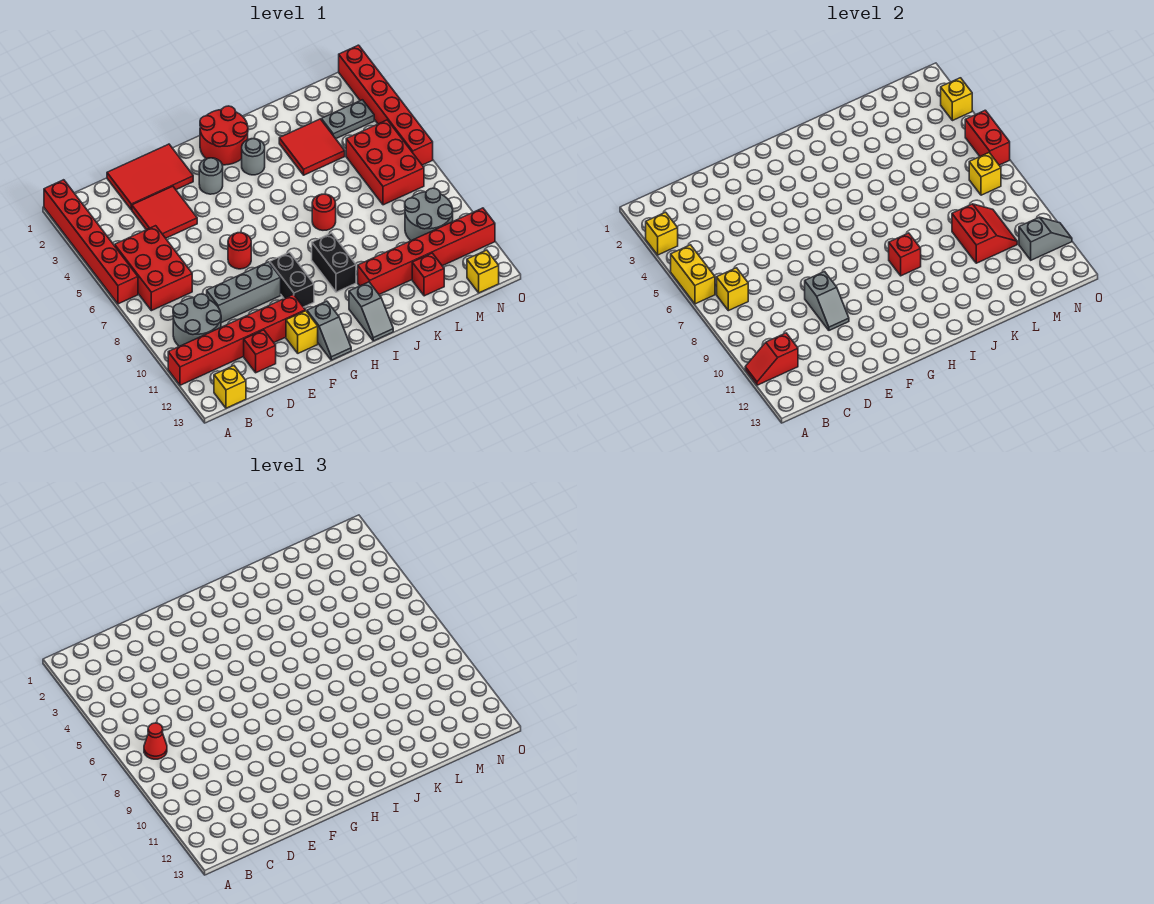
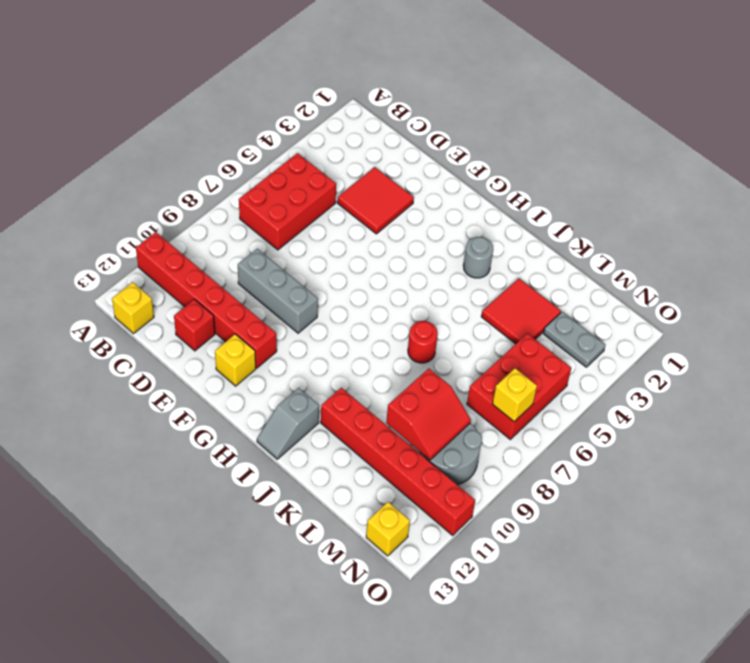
none -> red 1x6 brick [44,180,138,304]
none -> grey 2x2 round brick [173,294,221,346]
none -> red 2x3 tile [107,144,193,210]
none -> red 1x1 round brick [228,233,251,269]

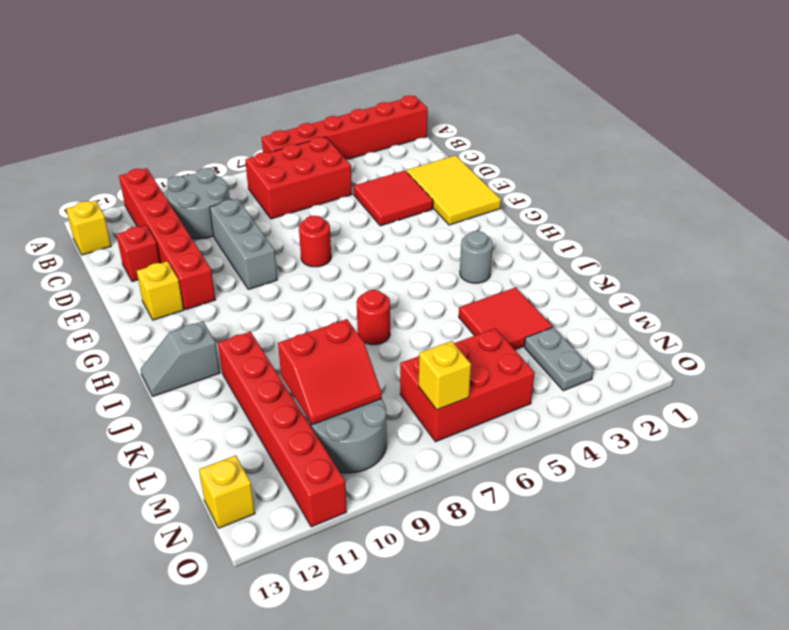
yellow 2x3 tile [406,155,501,225] -> red 2x3 tile [107,144,193,210]
none -> grey 1x1 round brick [199,158,223,194]
none -> black 1x2 brick [270,252,314,307]
none -> grey 1x2 slope [307,301,351,360]
none -> red 2x2 round brick [200,106,248,165]

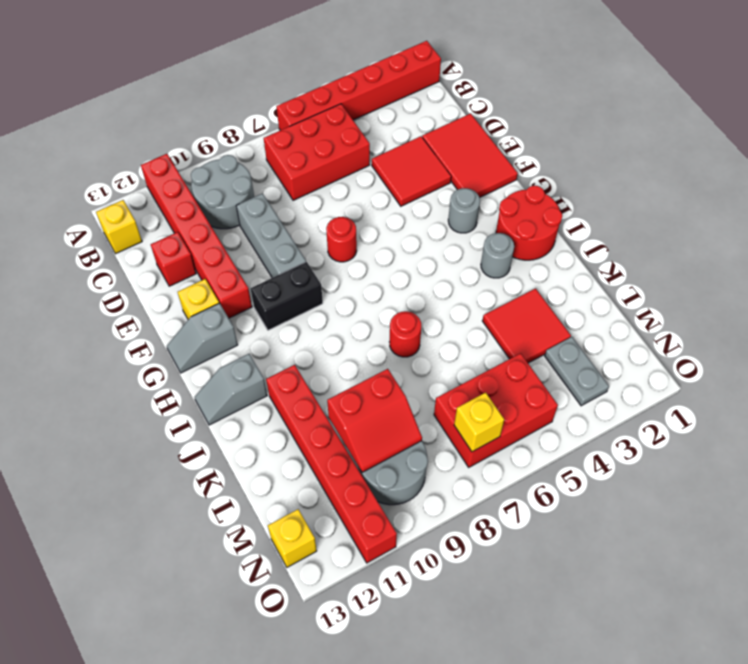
none -> black 1x2 brick [312,233,356,292]
none -> red 1x1 brick [412,253,444,296]
none -> red 1x6 brick [339,45,433,165]
none -> yellow 1x1 brick [646,212,678,255]

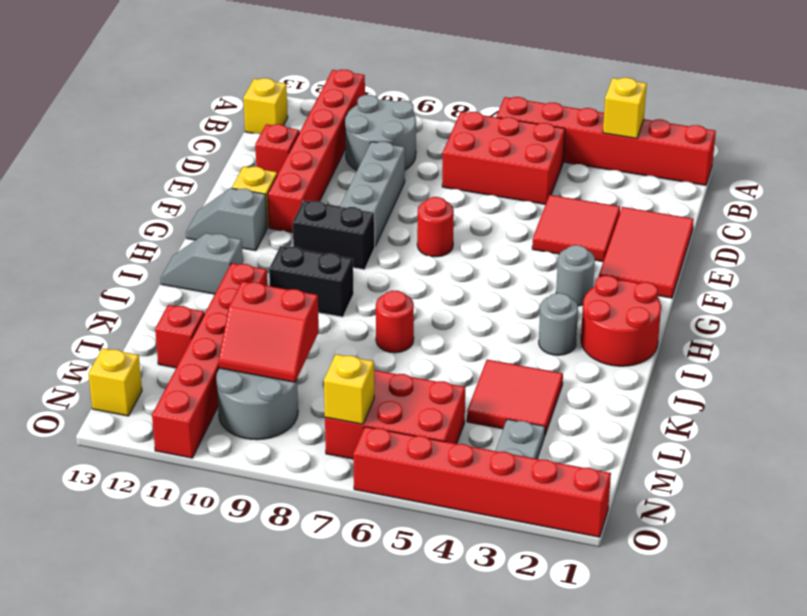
none -> yellow 1x2 brick [671,245,715,304]
none -> red 1x2 slope [745,333,798,385]
none -> yellow 1x1 brick [717,268,748,311]
none -> grey 1x2 slope [805,272,849,330]

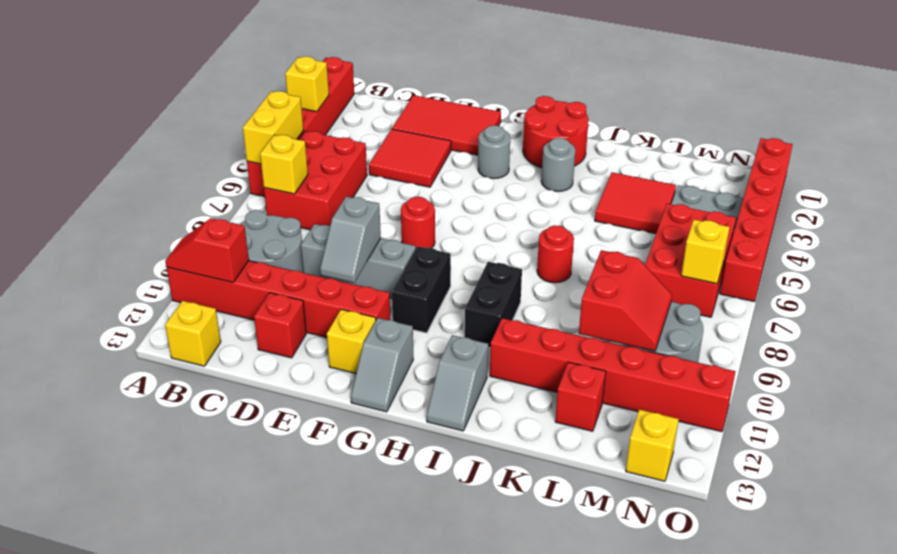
none -> red 1x1 brick [889,233,921,276]
none -> grey 1x2 slope [1019,217,1072,260]
none -> yellow 1x1 brick [941,78,972,121]
none -> red 1x2 brick [965,110,1010,165]

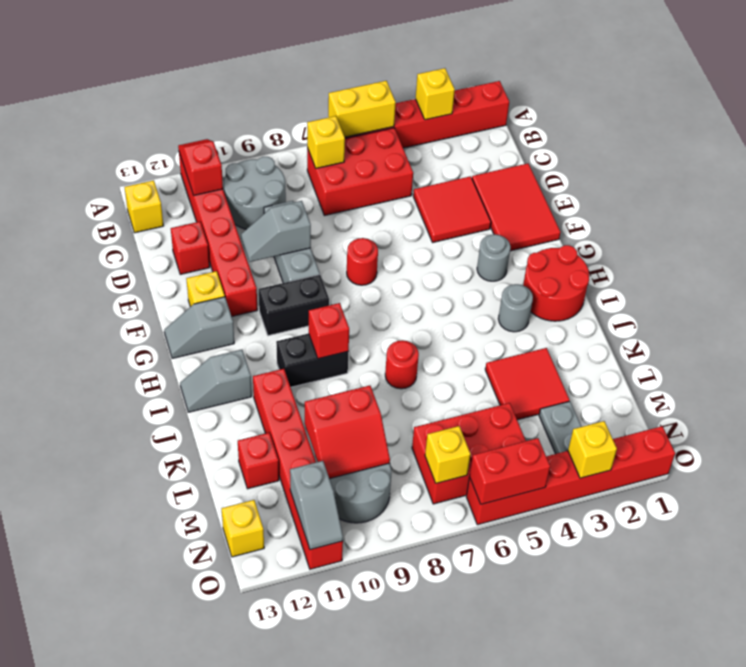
none -> red 1x1 cone [144,723,167,759]

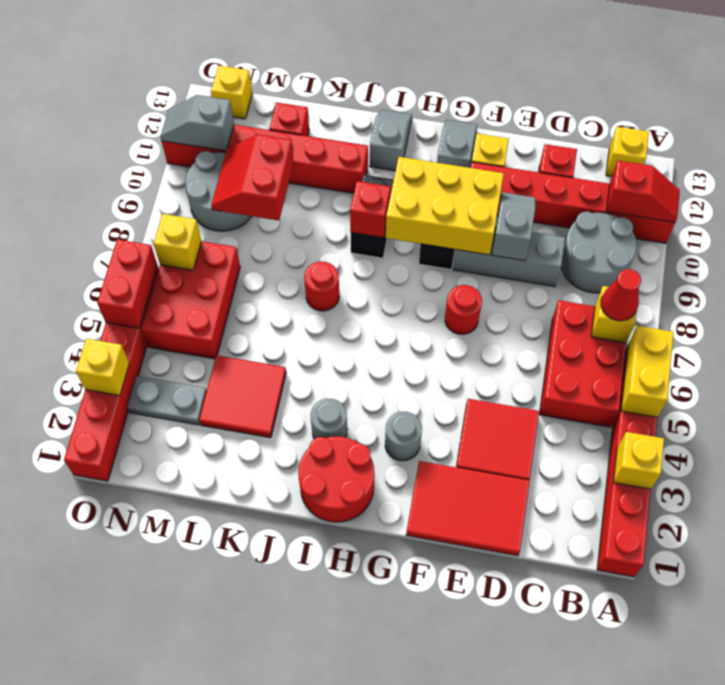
yellow 2x3 brick [386,157,504,255] -> none

